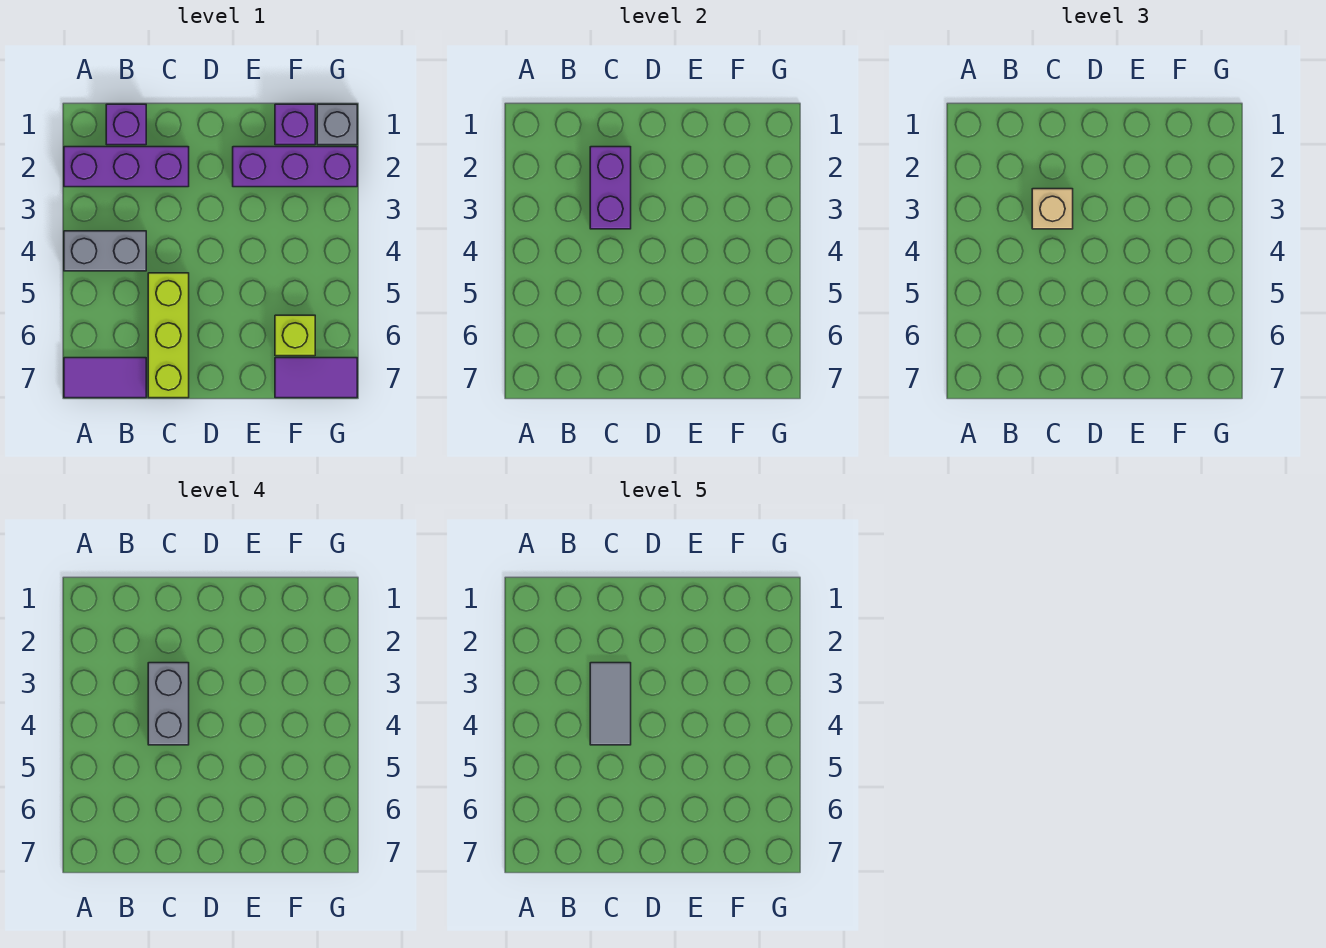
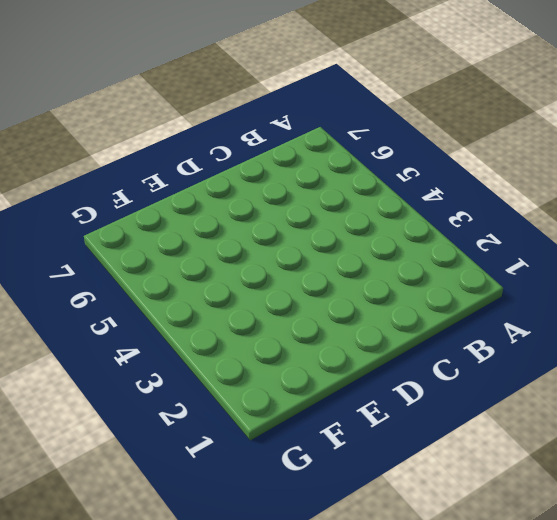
none -> purple 1x3 brick [64,147,189,187]
none -> grey 1x2 brick [64,231,146,271]
none -> purple 1x2 tile [64,358,146,398]

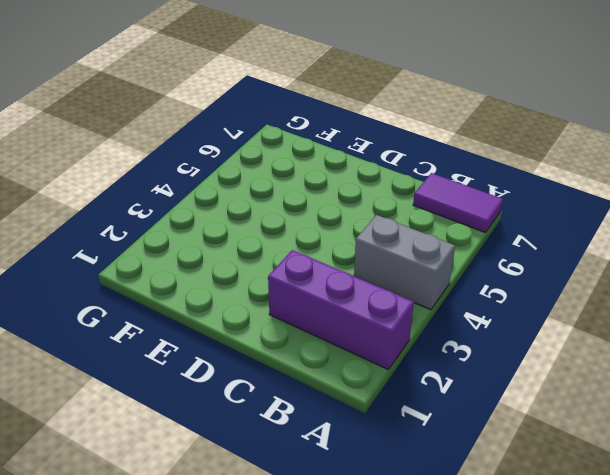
none -> purple 1x1 brick [106,104,146,145]
none -> lime 1x3 brick [148,273,189,398]
none -> purple 1x3 brick [233,147,357,187]

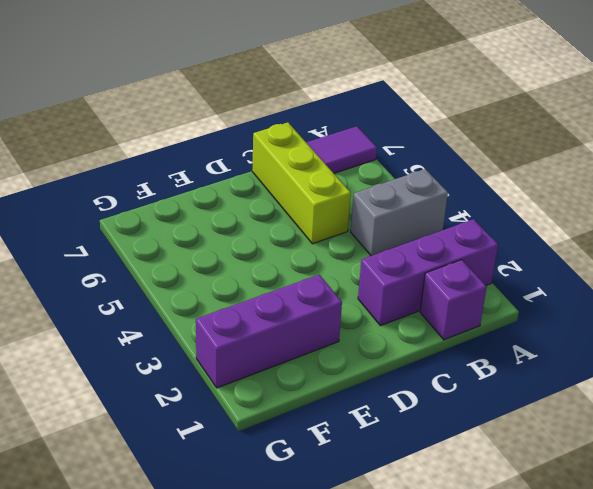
none -> purple 1x1 brick [275,104,315,145]
none -> lime 1x1 brick [275,315,315,356]
none -> purple 1x2 tile [275,358,357,398]

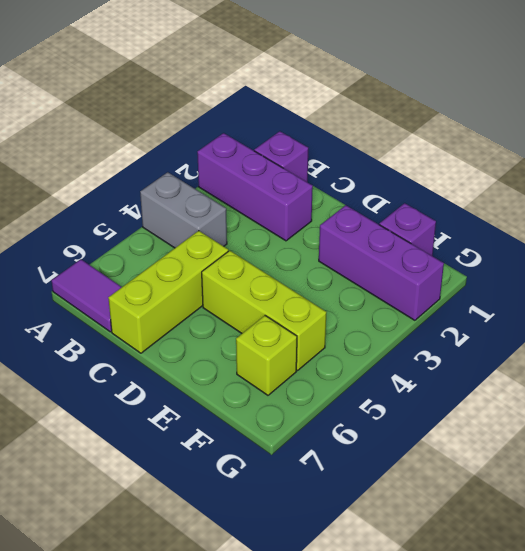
lime 1x3 brick [202,251,326,370] -> none
none -> purple 1x2 tile [275,358,357,398]
none -> grey 1x1 brick [317,104,357,145]
none -> purple 1x2 brick [590,147,631,229]

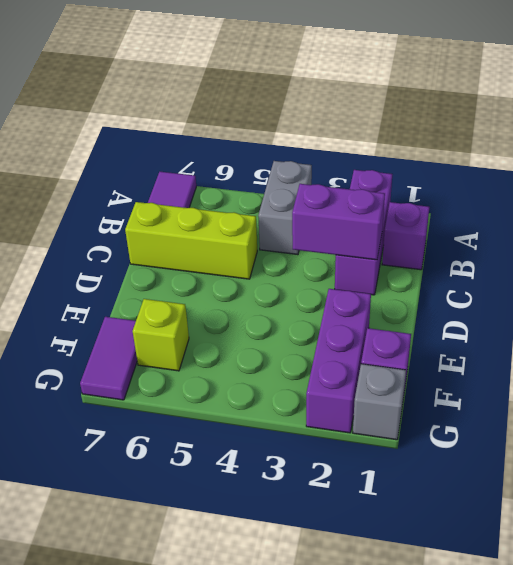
none -> tan 1x1 brick [1032,189,1073,229]
none -> grey 1x2 brick [148,663,189,745]
none -> grey 1x2 tile [590,663,631,745]

